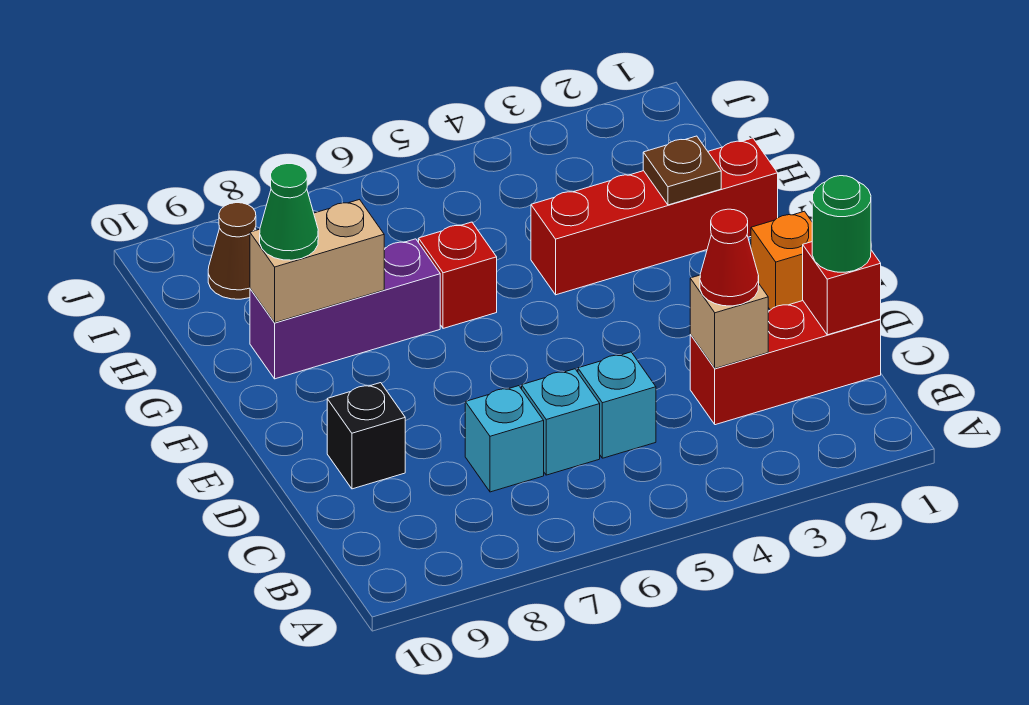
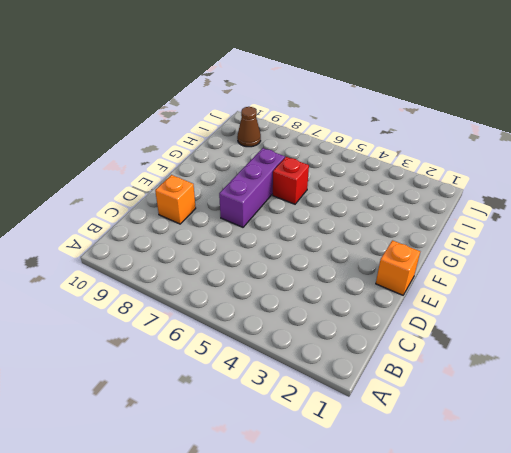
orange 1x1 brick [155,175,196,224] -> black 1x1 brick [327,383,405,489]
purple 1x3 brick [219,148,285,227] -> purple 1x3 brick turned to [250,239,440,379]
none -> red 1x3 brick [690,301,881,425]
none -> cyan 1x1 brick [578,352,656,458]
none -> cyan 1x1 brick [522,369,600,475]

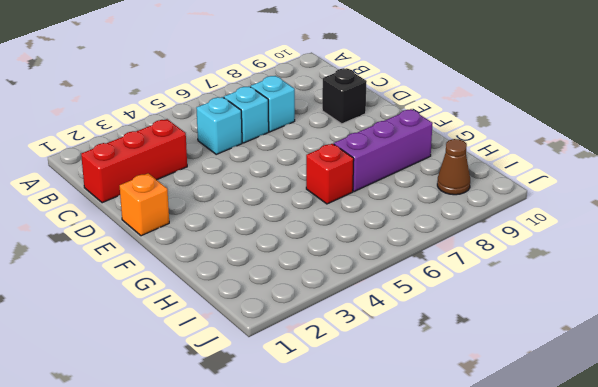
none -> red 1x4 brick [531,138,778,295]
none -> red 1x1 brick [803,242,881,335]
none -> tan 1x1 brick [690,275,768,368]

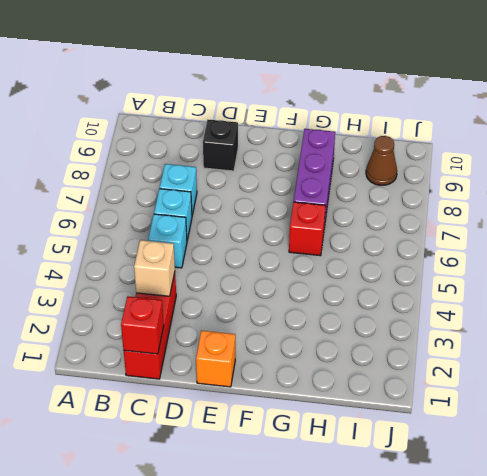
none -> red 1x4 brick [531,138,778,295]
none -> brown 1x1 plate [643,136,721,205]
none -> tan 1x2 brick [250,200,384,323]

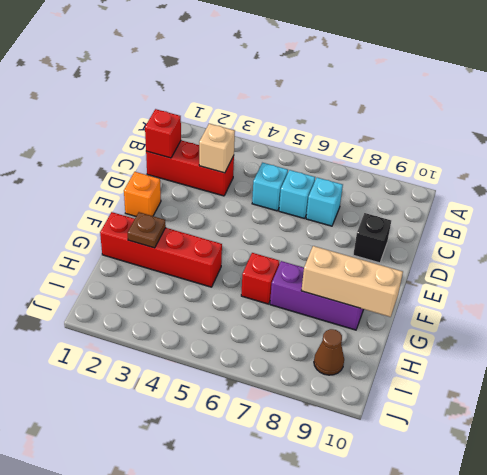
tan 1x3 brick [301,246,403,317] -> tan 1x2 brick [250,200,384,323]
none -> green 1x1 round brick [812,176,871,272]
none -> red 1x1 cone [700,209,759,306]
none -> green 1x1 cone [260,164,318,260]

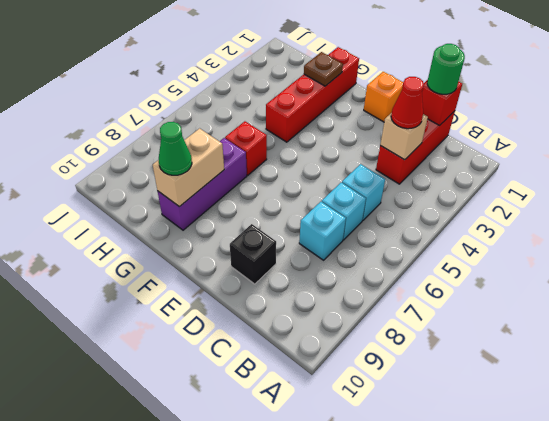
none -> brown 1x1 cone [208,203,256,299]

